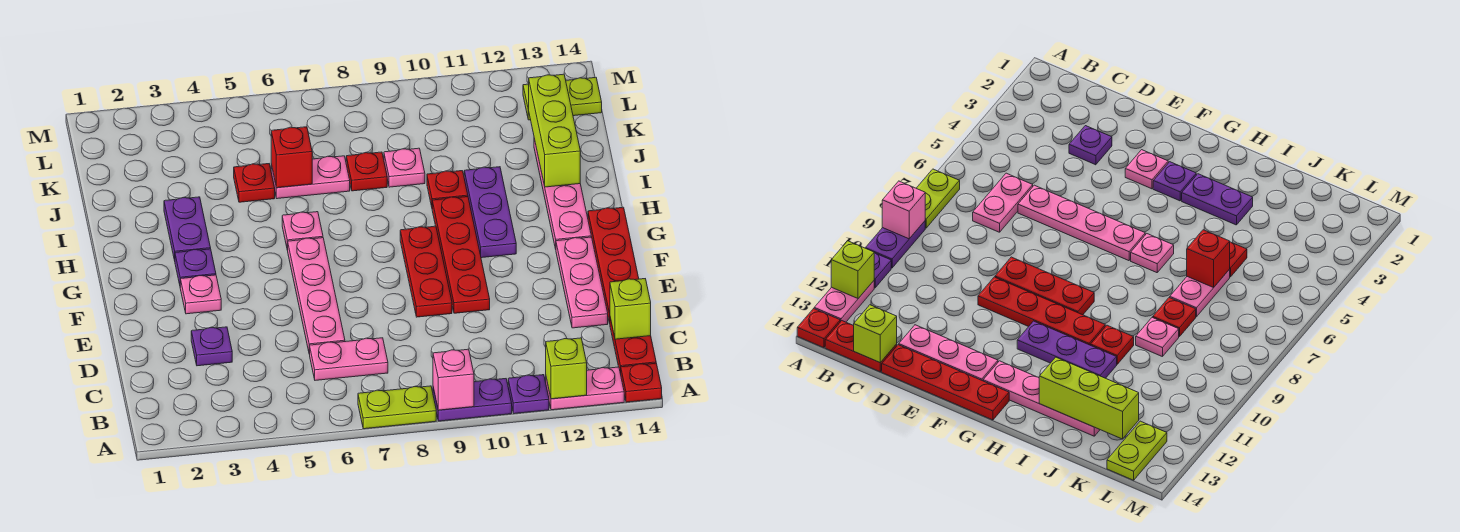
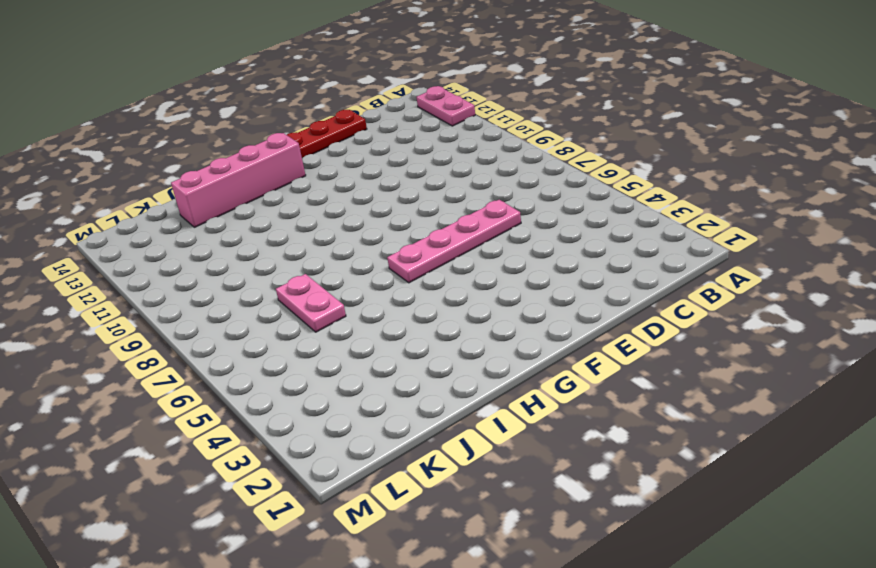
pink 1x4 brick [171,133,306,227] -> pink 1x4 plate [534,139,591,249]
none -> lime 1x2 plate [358,386,436,429]
none -> purple 1x2 plate [433,379,512,421]
none -> purple 1x1 plate [508,375,549,414]
none -> red 1x1 plate [621,363,662,402]

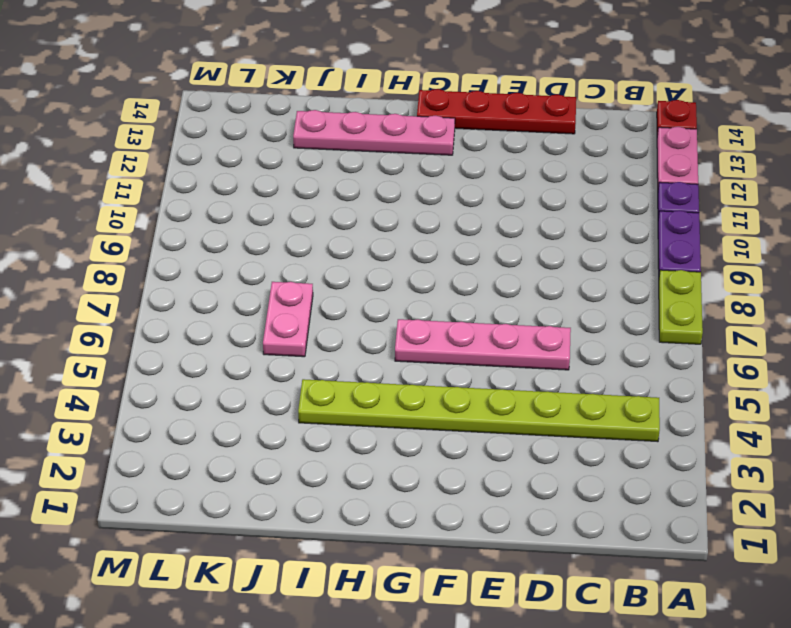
lime 1x8 plate [298,379,660,442] -> none
none -> red 1x2 plate [610,318,656,374]
none -> pink 1x2 plate [310,338,388,380]
none -> purple 1x1 plate [191,327,232,366]
none -> pink 1x3 plate [556,237,608,328]

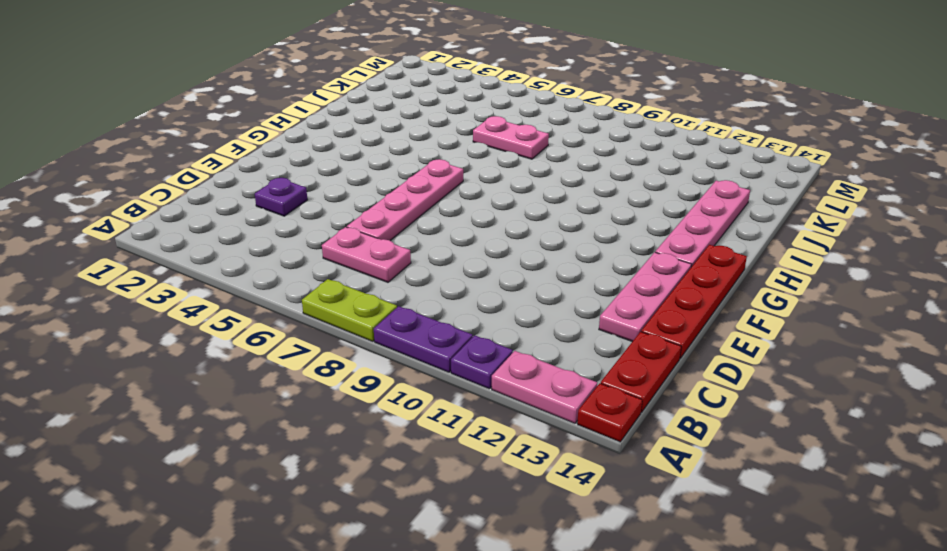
none -> red 1x3 plate [400,226,452,317]
none -> red 1x4 plate [432,197,490,313]
none -> pink 1x1 plate [180,275,221,314]
none -> purple 1x1 plate [175,249,216,284]

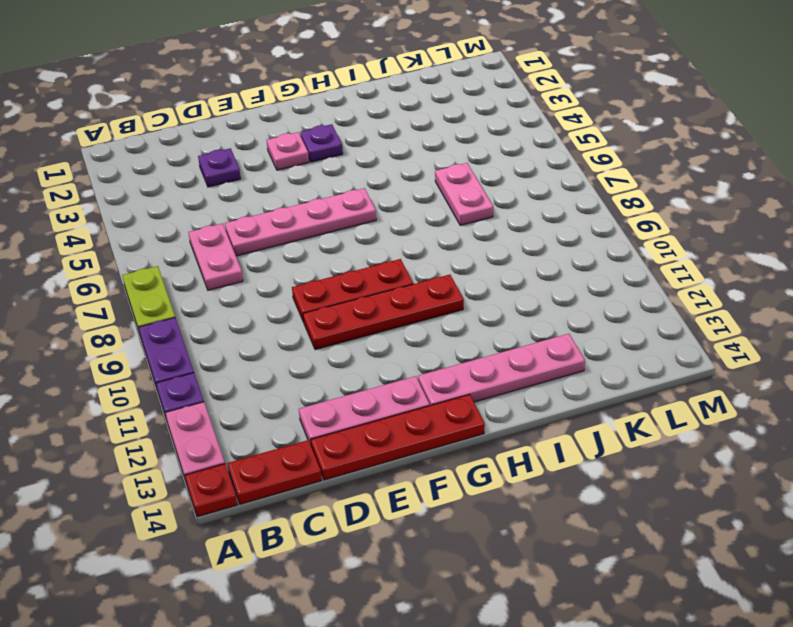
none -> purple 1x3 plate [464,167,516,258]
none -> purple 1x2 plate [164,197,211,260]
none -> pink 1x1 plate [282,212,323,250]
none -> red 1x1 plate [427,171,468,207]

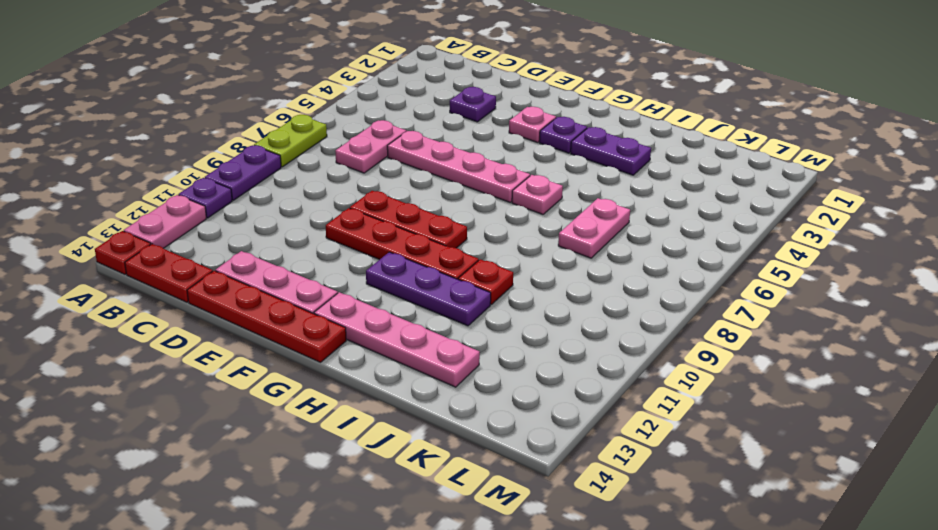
none -> red 1x1 plate [234,164,275,202]
none -> red 1x1 plate [346,152,387,191]
none -> pink 1x1 plate [384,148,425,187]
none -> lime 1x2 plate [523,78,602,120]

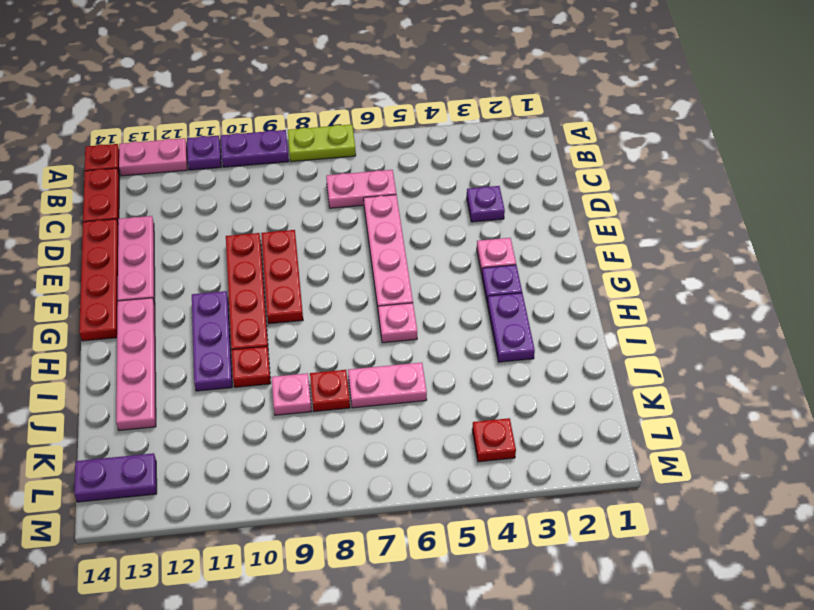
red 1x1 plate [472,418,516,462] -> red 1x1 plate moved to [234,164,275,202]
purple 1x2 plate [74,453,157,502] -> lime 1x2 plate [523,78,602,120]
none -> pink 1x1 brick [433,349,474,410]
none -> lime 1x1 brick [546,338,587,399]
none -> lime 1x1 brick [610,279,651,339]
none -> lime 1x3 brick [528,74,580,187]

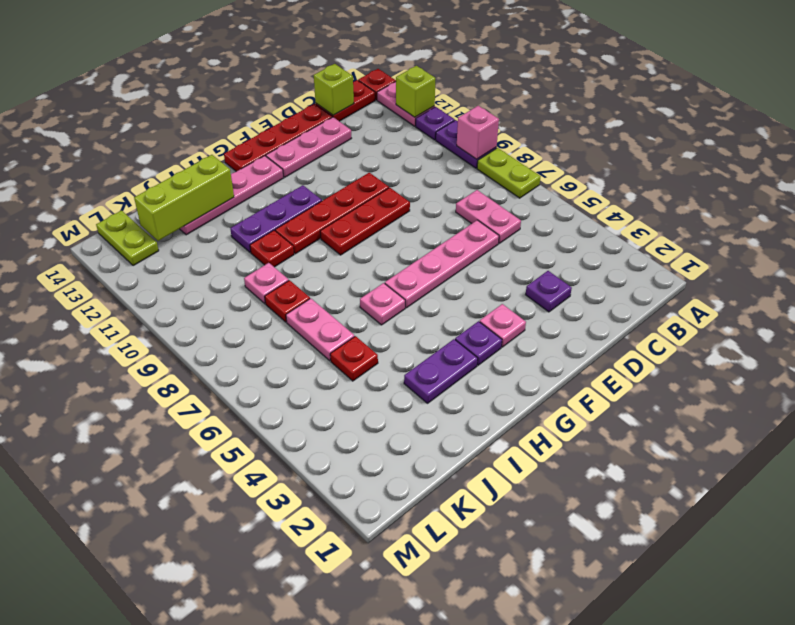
none -> red 1x1 brick [271,127,312,188]

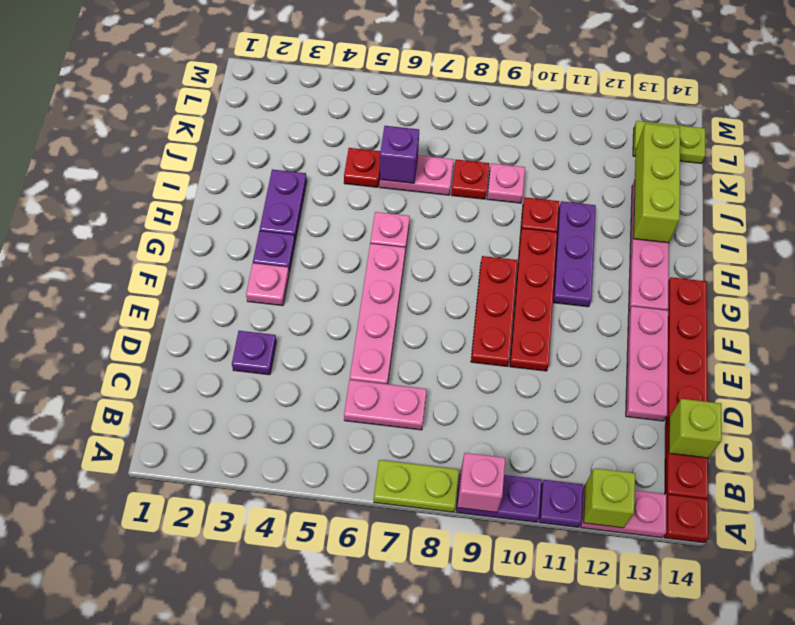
purple 1x1 brick [380,126,419,183] -> red 1x1 brick [271,127,312,188]

